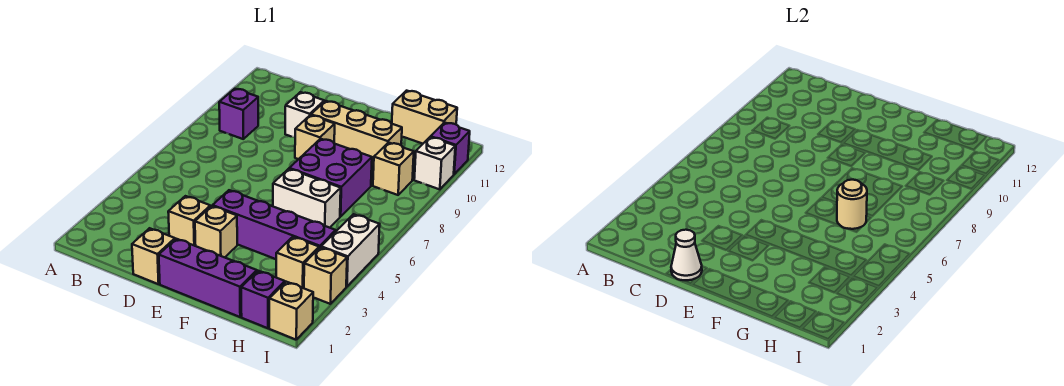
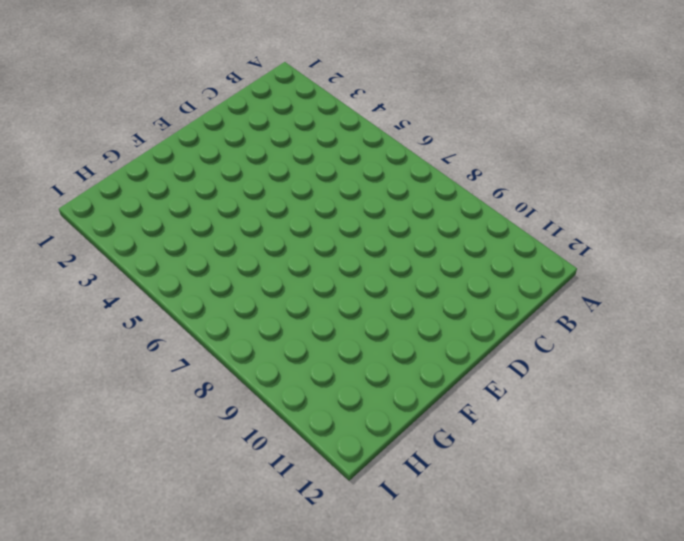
none -> purple 1x1 brick [219,89,258,139]
none -> tan 1x1 brick [132,228,175,284]
none -> tan 1x1 brick [168,196,210,246]

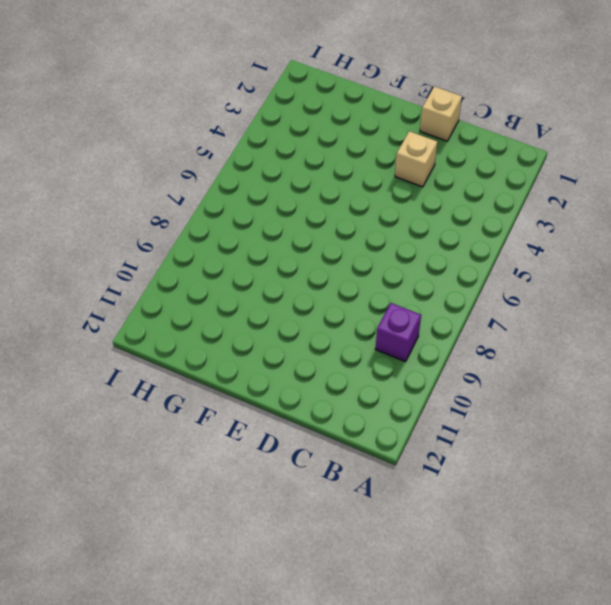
none -> white 1x1 brick [285,92,324,137]
none -> purple 1x3 brick [159,239,257,317]
none -> tan 1x1 brick [195,206,237,257]

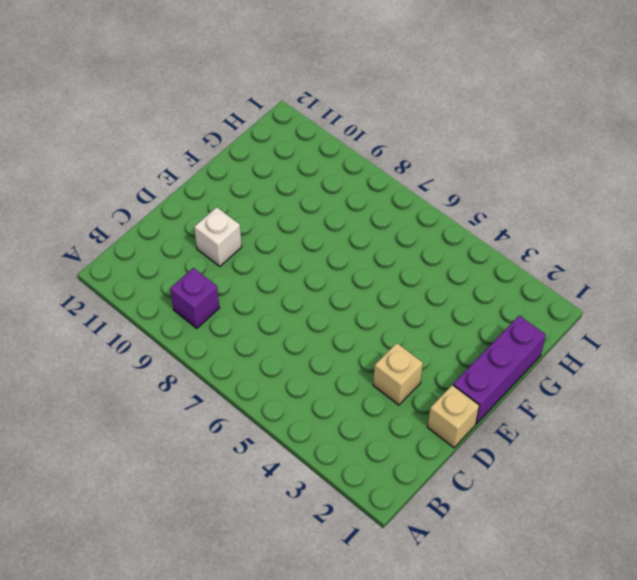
none -> tan 1x1 brick [195,206,237,257]
none -> purple 1x4 brick [212,190,336,259]
none -> tan 1x1 brick [295,115,335,159]

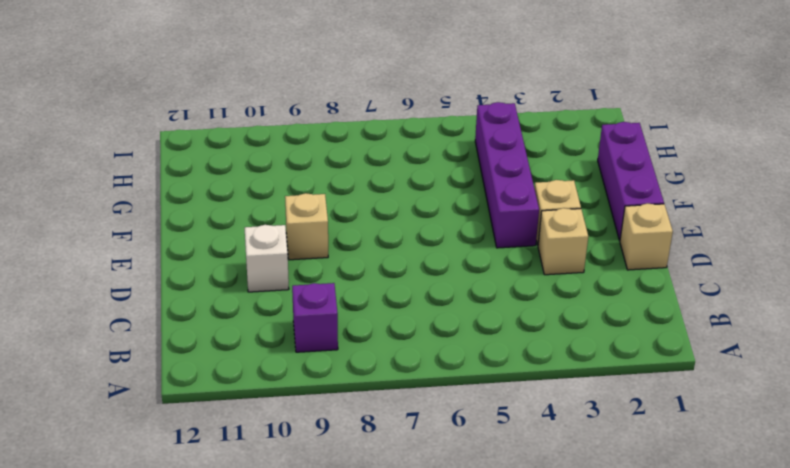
none -> tan 1x3 brick [311,101,402,166]
none -> white 1x2 brick [273,169,341,228]
none -> purple 2x2 brick [289,139,372,216]

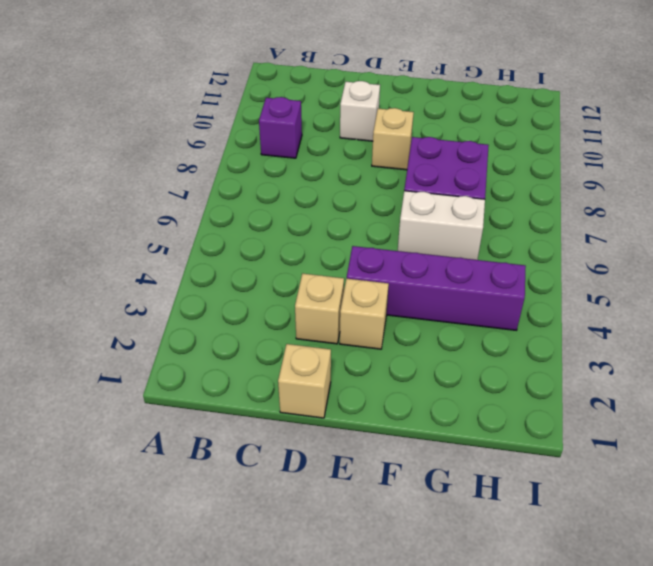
none -> purple 1x3 brick [159,239,257,317]
none -> tan 1x3 brick [311,101,402,166]
none -> tan 1x2 brick [392,91,457,144]

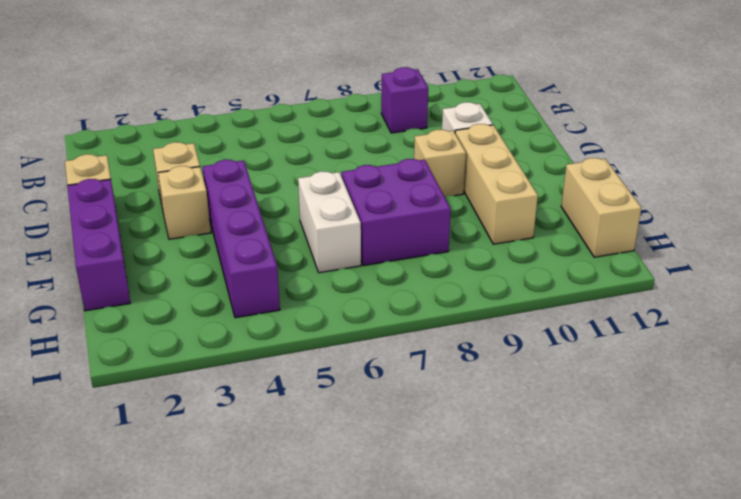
none -> purple 1x1 brick [241,271,285,328]
none -> tan 1x1 brick [276,237,319,288]
none -> tan 1x1 brick [373,143,414,195]

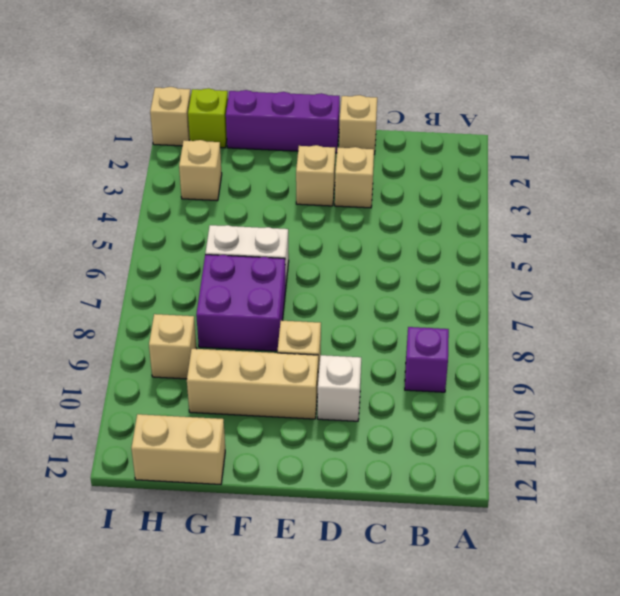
lime 1x1 brick [188,88,228,148] -> purple 1x1 brick [241,271,285,328]
none -> purple 1x4 brick [212,190,336,259]
none -> tan 1x1 brick [304,247,347,304]
none -> white 1x2 brick [321,214,380,287]

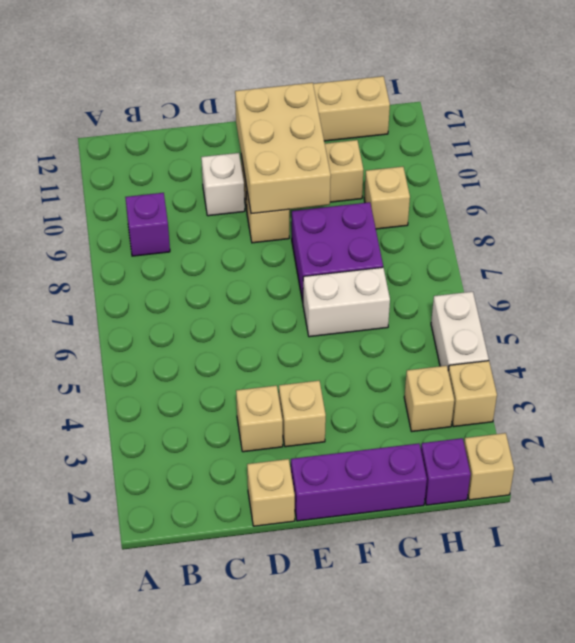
tan 2x3 brick [235,83,331,214] -> none
none -> purple 1x4 brick [212,190,336,259]
none -> white 1x1 brick [414,137,455,189]
none -> purple 1x1 brick [431,123,470,174]

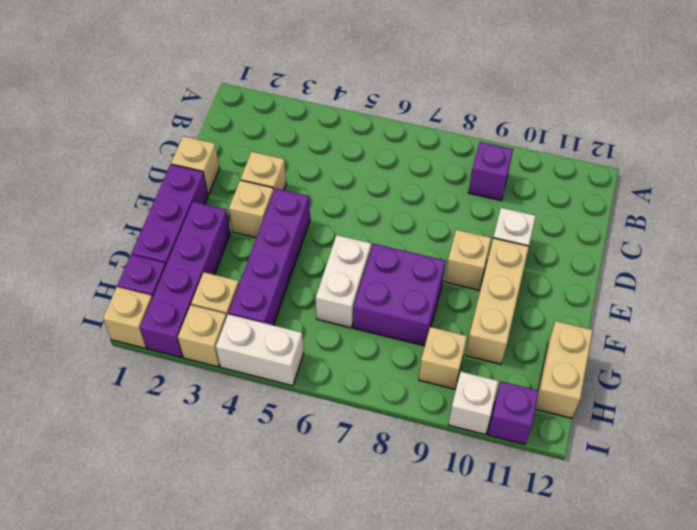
purple 1x4 brick [140,202,230,358] -> none
none -> white 1x1 cone [671,230,702,280]
none -> tan 1x1 round brick [837,180,867,229]

